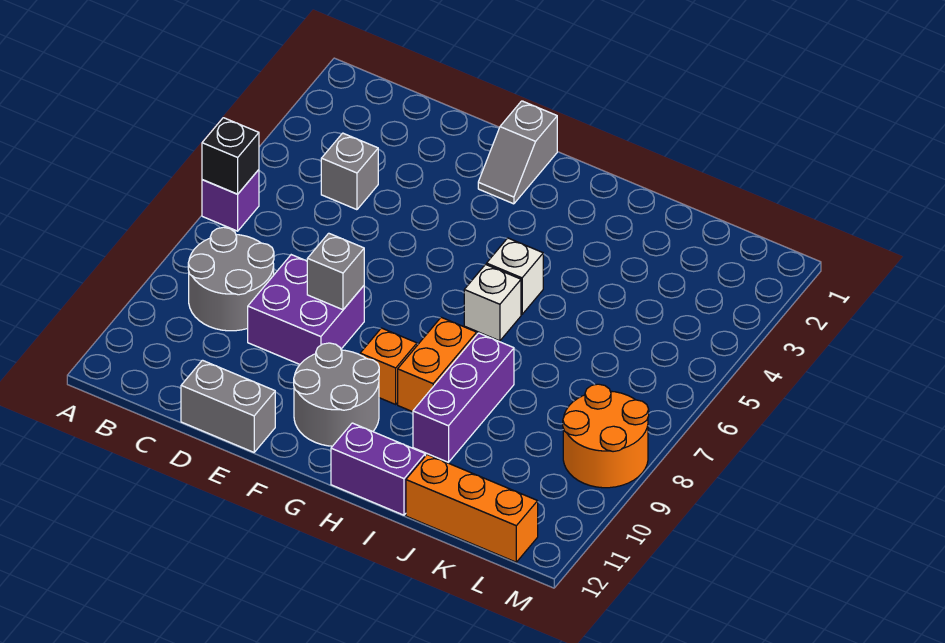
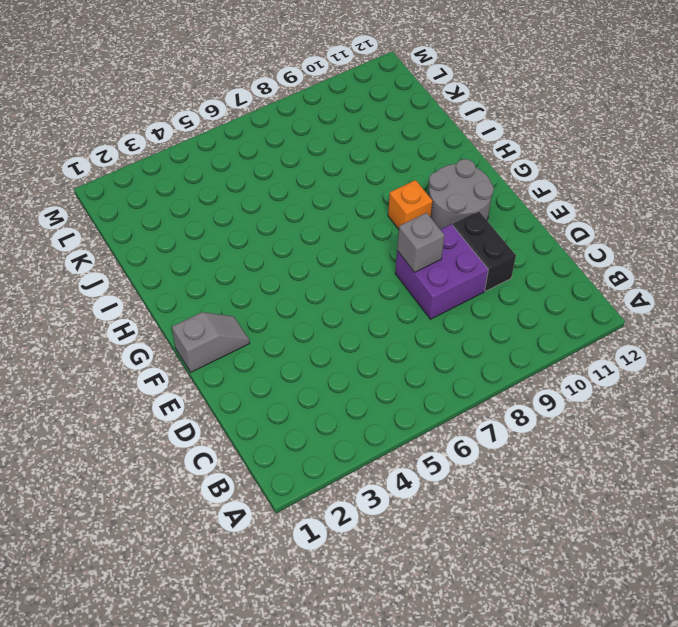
black 1x2 brick [453,211,516,291] -> none
none -> purple 1x1 brick [202,170,259,231]
none -> grey 2x2 round brick [188,227,274,331]
none -> grey 1x1 brick [321,133,378,210]

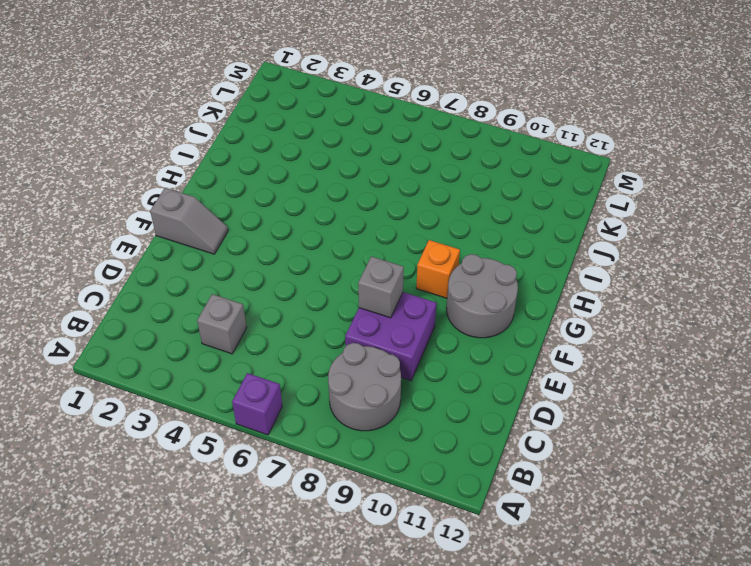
none -> grey 1x2 brick [181,360,275,452]
none -> white 1x1 brick [487,238,543,314]
none -> white 1x1 brick [464,265,521,341]

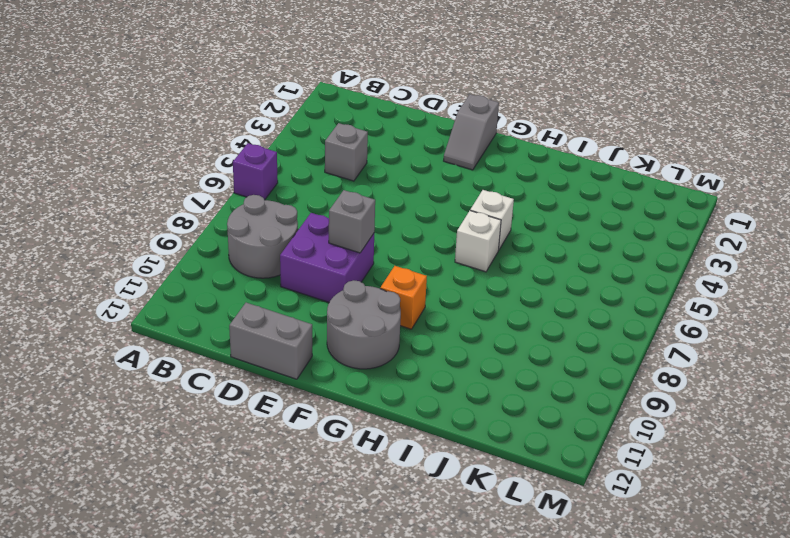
none -> orange 1x2 brick [398,317,477,412]
none -> purple 1x2 brick [331,423,425,515]
none -> purple 1x3 brick [413,333,514,462]

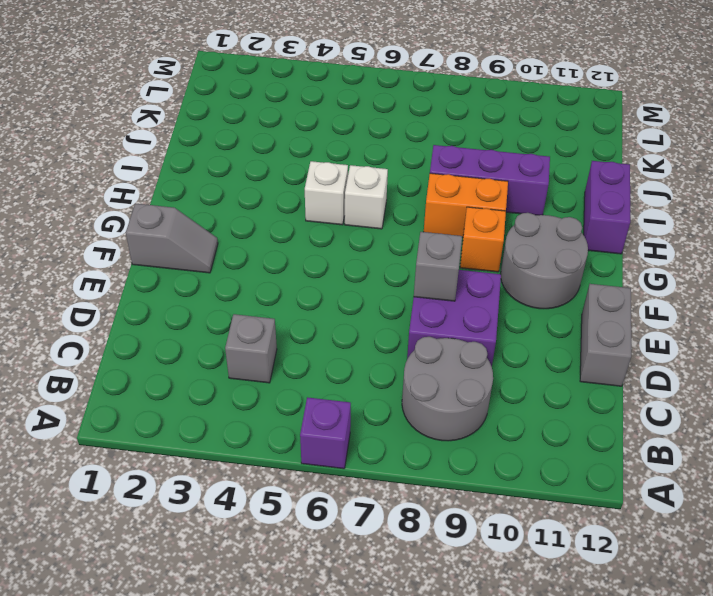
none -> orange 1x3 brick [406,455,538,562]
none -> orange 2x2 round brick [563,384,649,488]
none -> black 1x1 brick [202,118,259,194]

